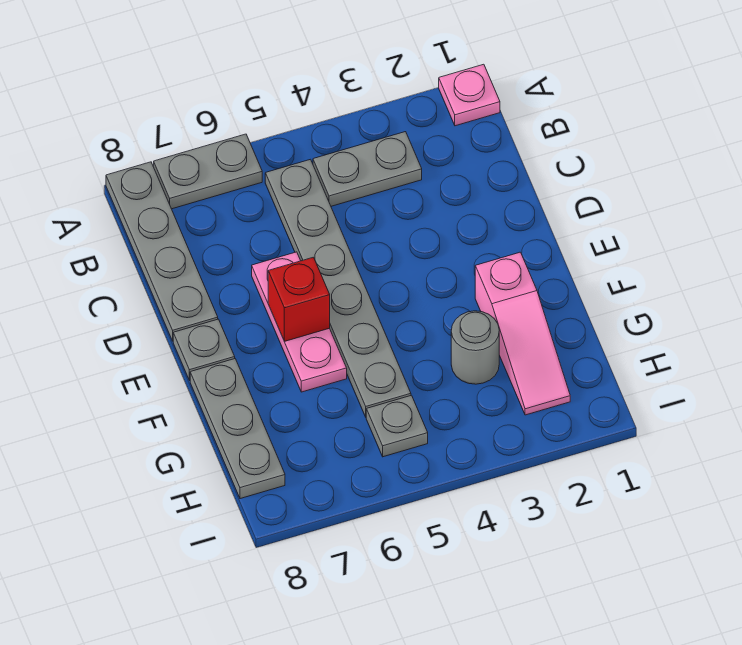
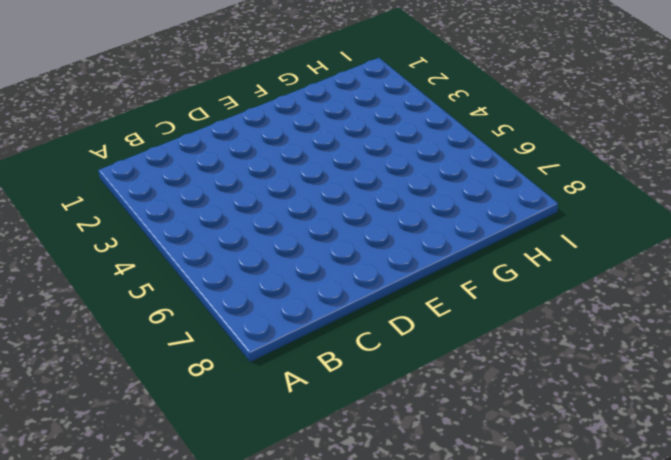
none -> pink 1x1 plate [439,64,500,126]
none -> grey 1x2 plate [154,134,262,209]
none -> grey 1x4 plate [106,162,218,341]

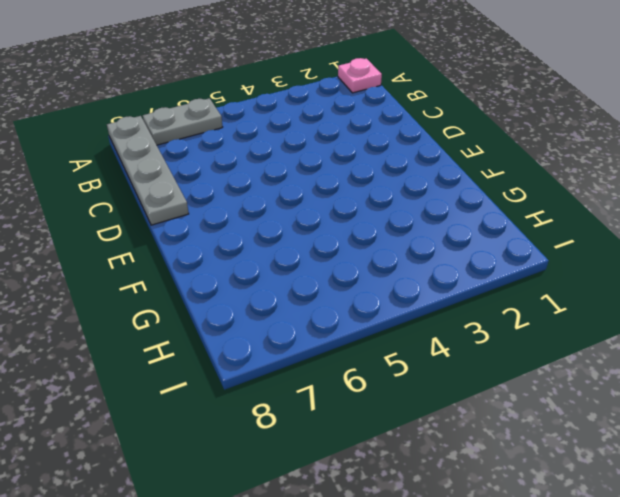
none -> grey 1x2 plate [313,132,422,206]
none -> grey 1x6 plate [265,159,411,417]
none -> pink 1x3 plate [252,252,347,392]

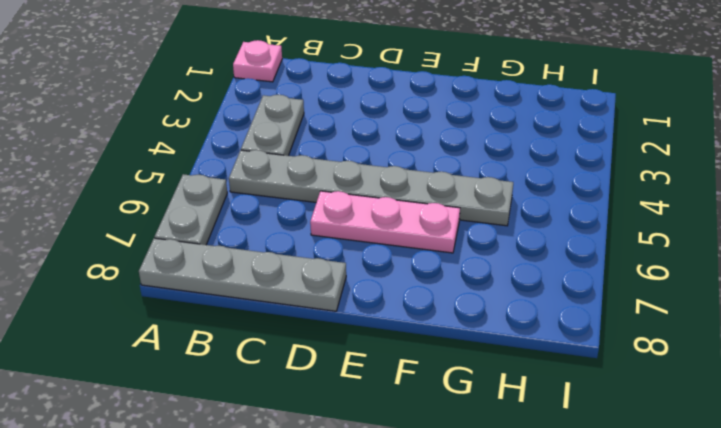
none -> grey 1x1 plate [173,319,235,381]
none -> pink 1x3 slope [475,252,570,415]
none -> grey 1x3 plate [190,359,285,499]

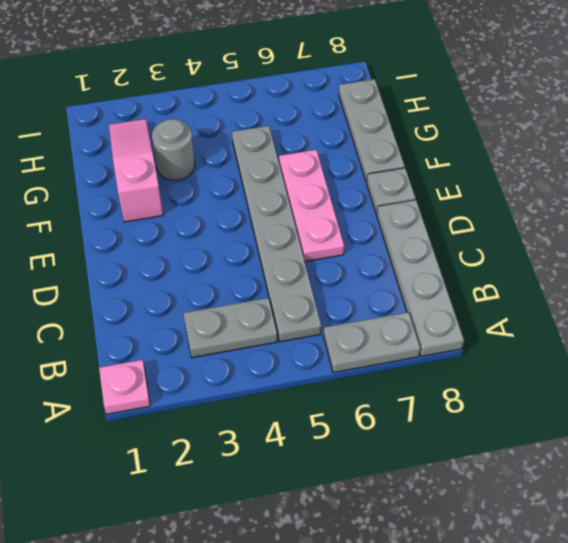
none -> grey 1x1 plate [366,395,428,457]
none -> red 1x1 brick [268,257,330,341]

